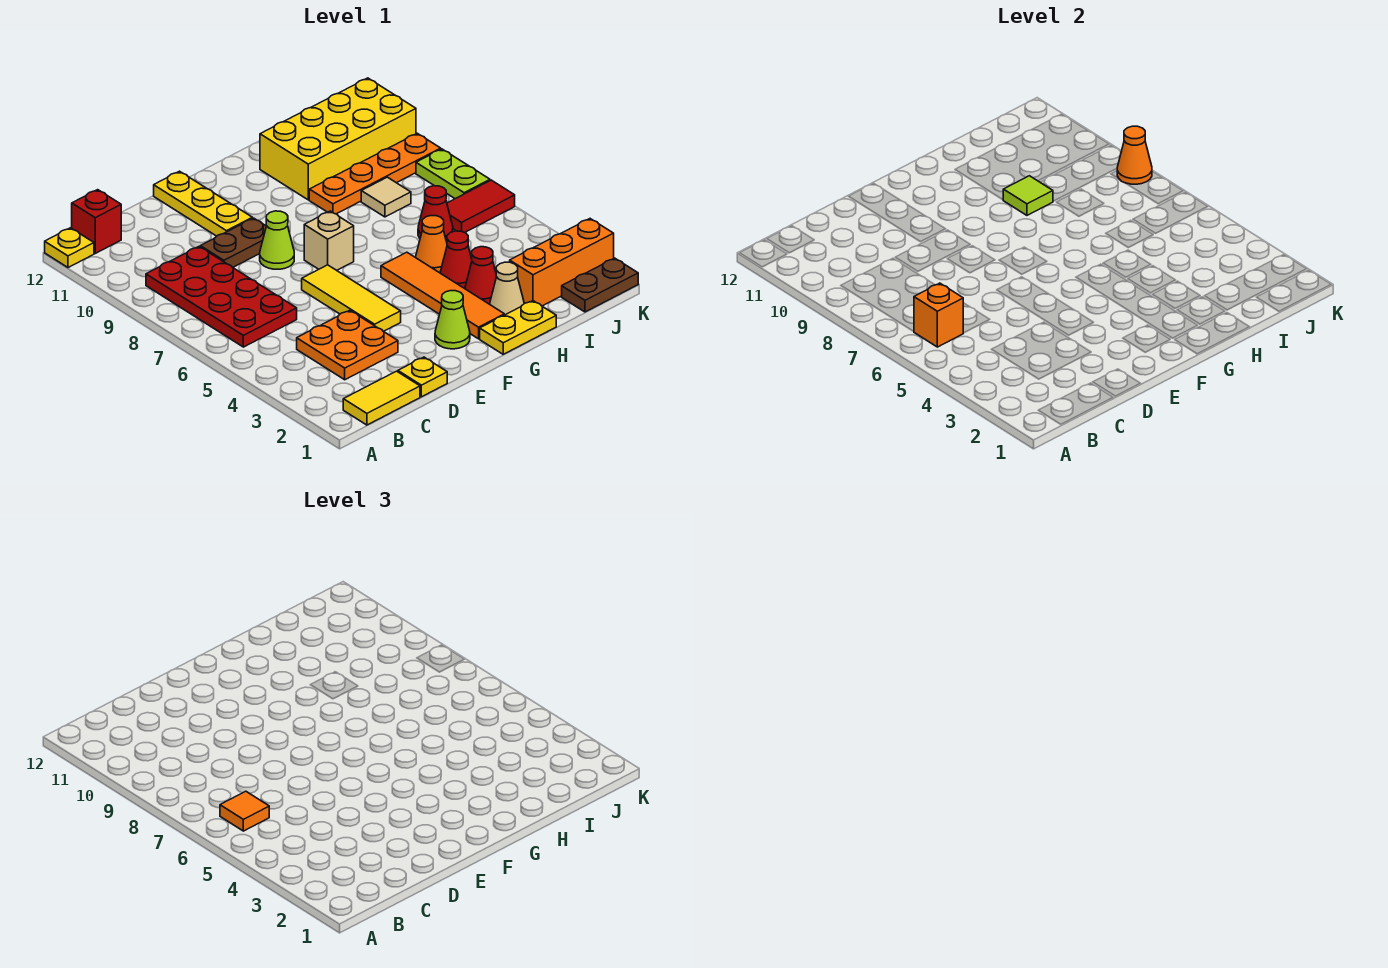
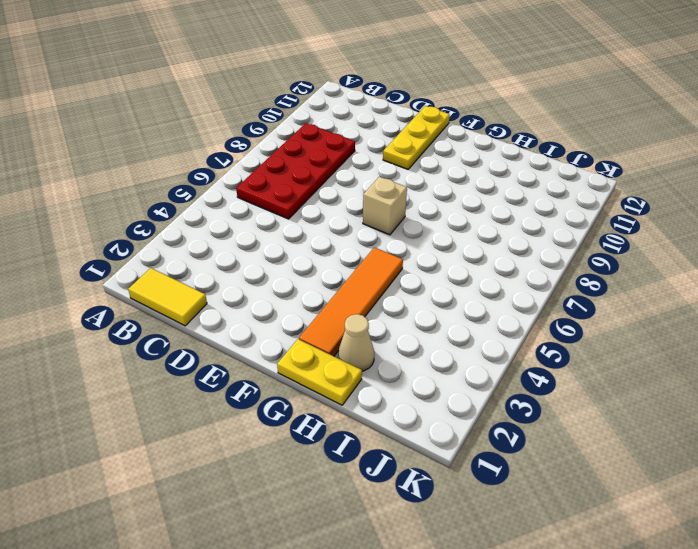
none -> yellow 1x1 plate [45,228,94,268]
none -> red 1x1 brick [72,190,121,253]
none -> orange 2x2 plate [297,310,398,380]
none -> yellow 1x1 plate [398,357,447,397]

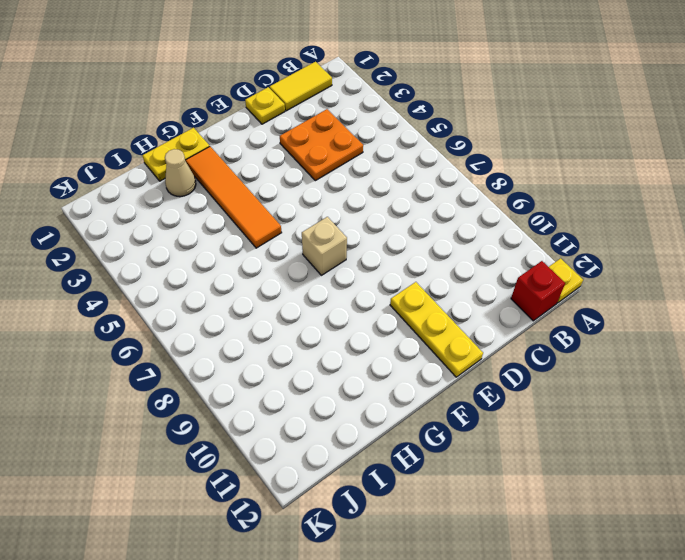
none -> red 2x4 plate [146,247,297,347]
none -> brown 1x2 plate [200,218,266,267]
none -> yellow 1x3 tile [302,265,401,331]
none -> lime 1x1 cone [260,211,294,269]

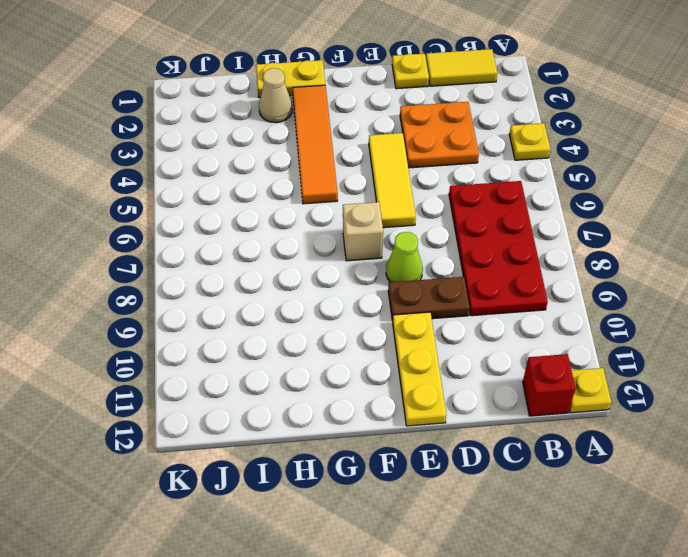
yellow 1x1 plate [509,123,550,160] -> none
none -> lime 1x1 cone [435,291,470,349]
none -> red 1x1 cone [465,247,496,304]
none -> red 1x1 cone [440,231,472,289]
none -> orange 1x1 cone [416,216,447,273]

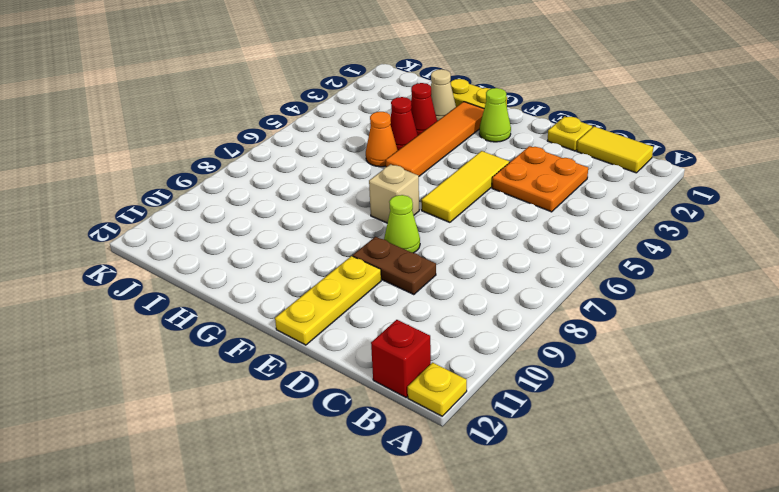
none -> red 2x4 plate [146,247,297,347]
none -> orange 1x4 plate [309,133,441,214]
none -> yellow 2x4 brick [260,78,416,200]
none -> orange 1x3 brick [510,219,614,306]

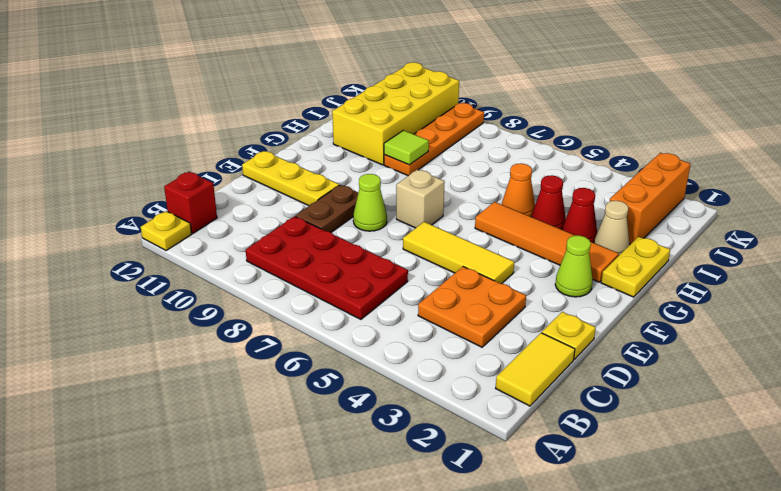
none -> red 1x1 cone [418,186,453,242]
none -> tan 1x1 tile [361,177,411,217]
none -> brown 1x2 plate [562,258,638,312]
none -> red 1x2 tile [447,180,515,233]

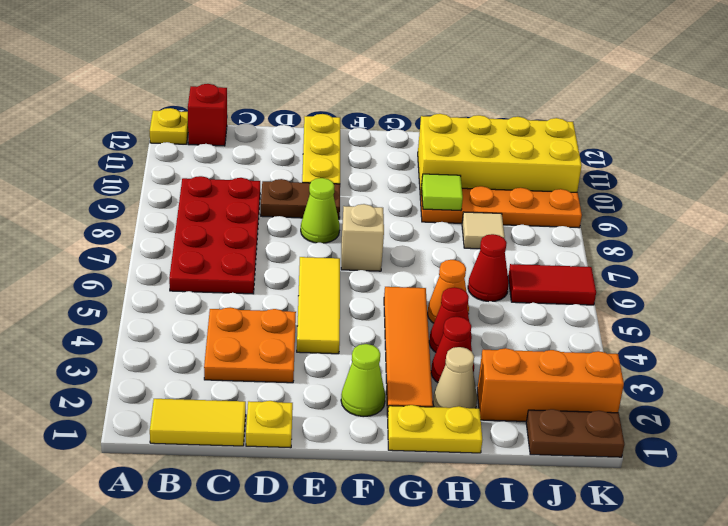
none -> lime 1x2 plate [416,149,490,199]
none -> orange 1x1 brick [914,283,963,347]
none -> orange 1x1 cone [1117,126,1152,184]
none -> orange 1x1 tile [220,791,269,831]

